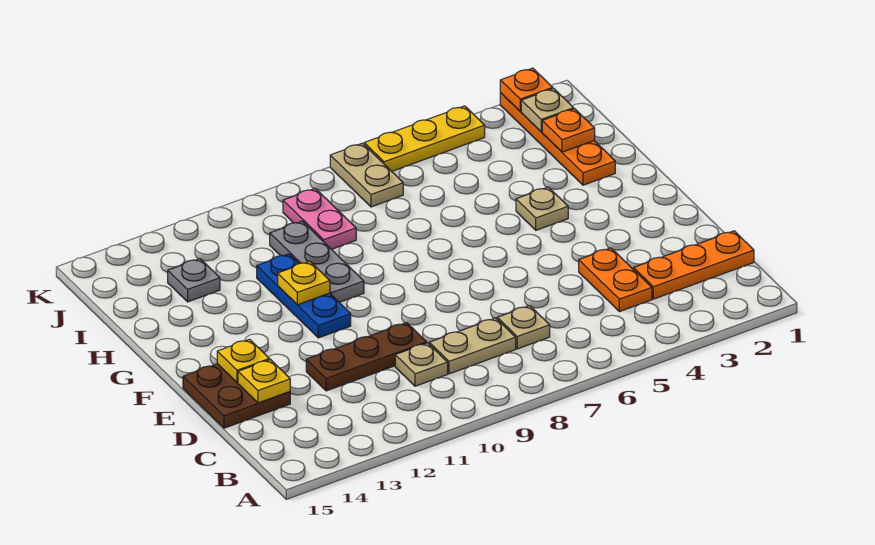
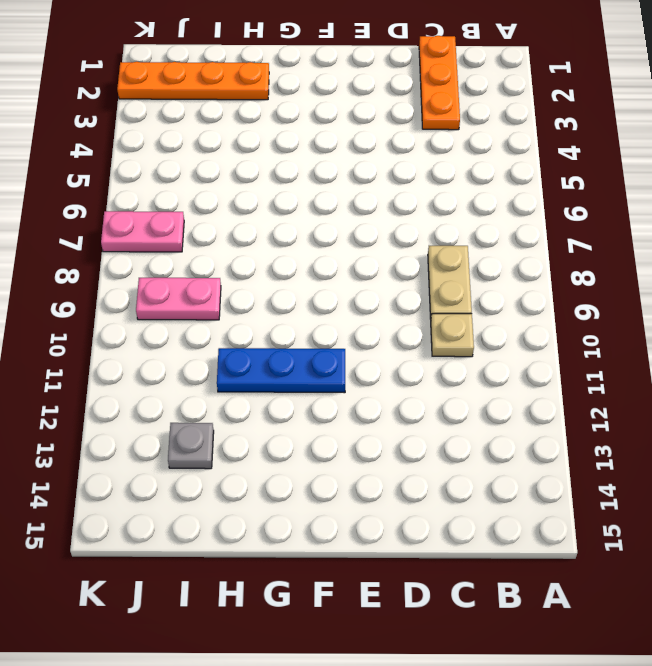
pink 1x2 plate [101,211,184,252] -> tan 1x2 plate [330,143,403,207]
none -> orange 1x2 plate [579,248,652,312]
none -> tan 1x1 plate [497,306,550,349]
none -> brown 1x3 plate [306,323,427,391]

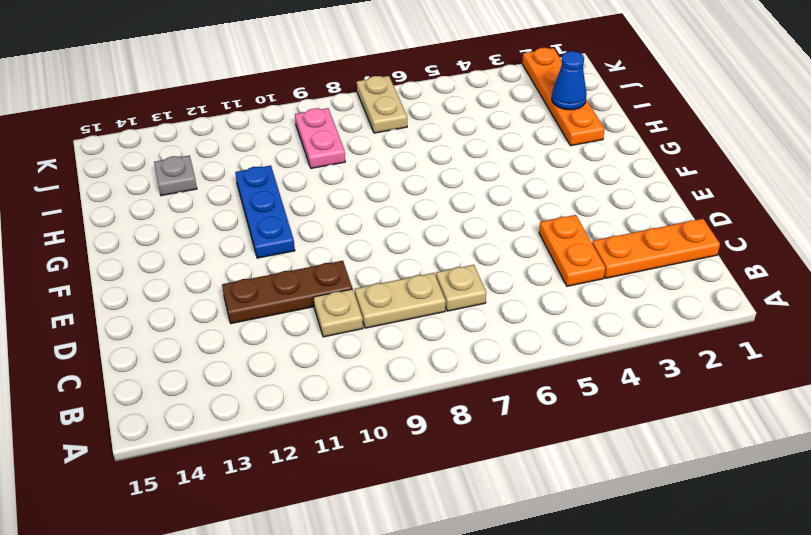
blue 1x1 cone [552,51,587,110] -> orange 1x1 plate [542,109,595,152]
none -> brown 2x2 plate [183,364,290,428]
none -> tan 1x1 plate [516,187,568,230]
none -> grey 1x3 plate [270,221,364,302]

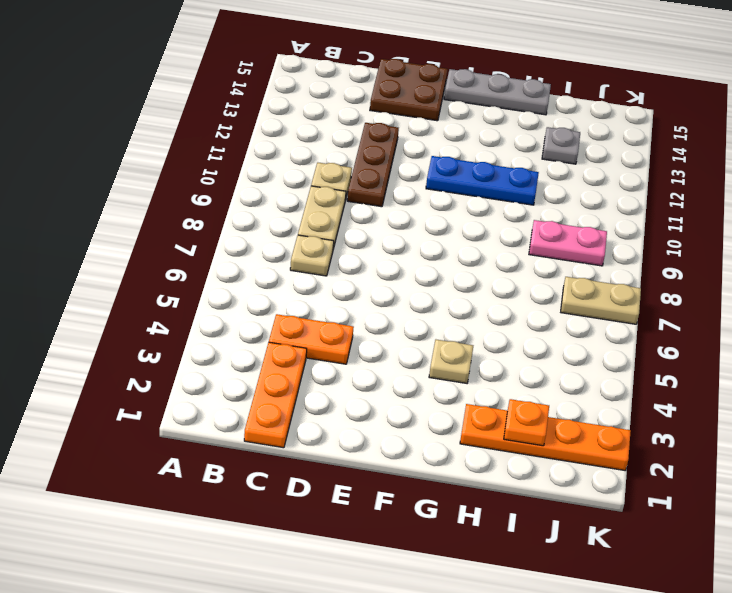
grey 1x3 plate [444,69,551,115] -> grey 1x3 plate moved to [270,221,364,302]
none -> yellow 1x3 plate [364,106,485,171]
none -> yellow 1x1 plate [238,360,290,403]
none -> yellow 1x1 plate [217,339,270,383]

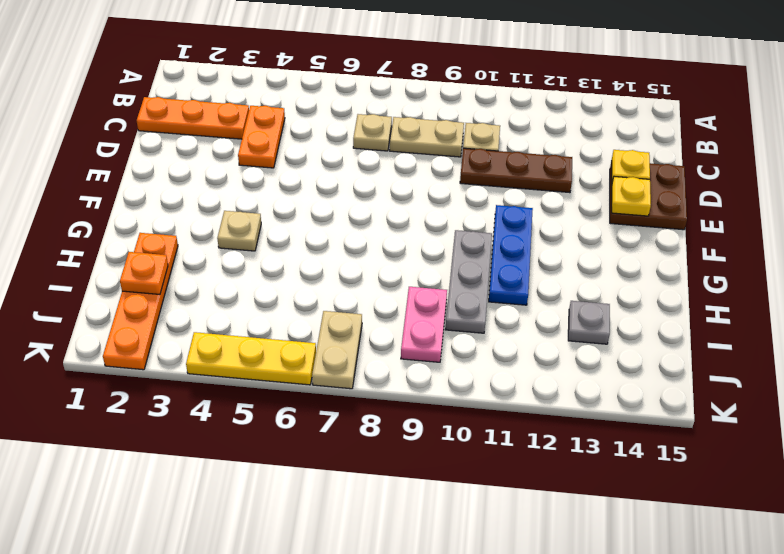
none -> yellow 1x1 plate [278,261,330,305]
none -> tan 1x1 plate [521,88,574,132]
none -> orange 1x1 plate [500,68,553,112]

